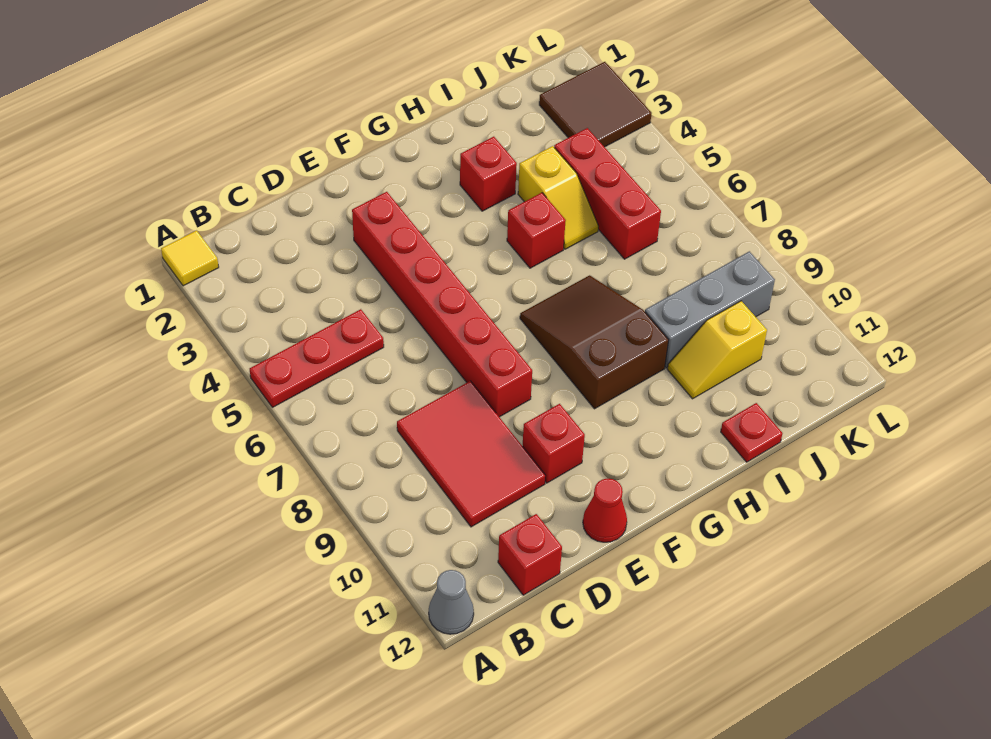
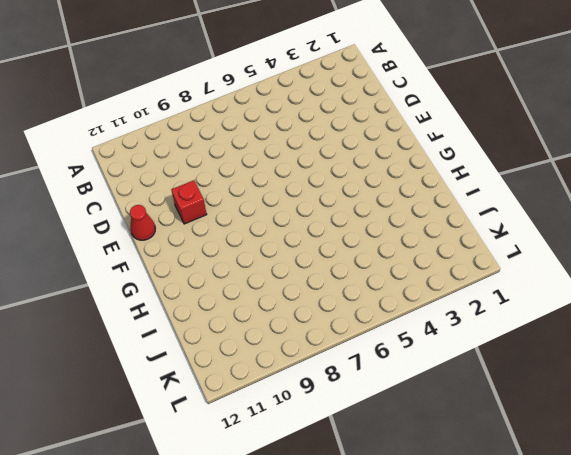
none -> yellow 1x1 tile [161,231,219,286]
none -> red 1x3 plate [250,309,384,407]
none -> grey 1x1 cone [429,570,474,634]

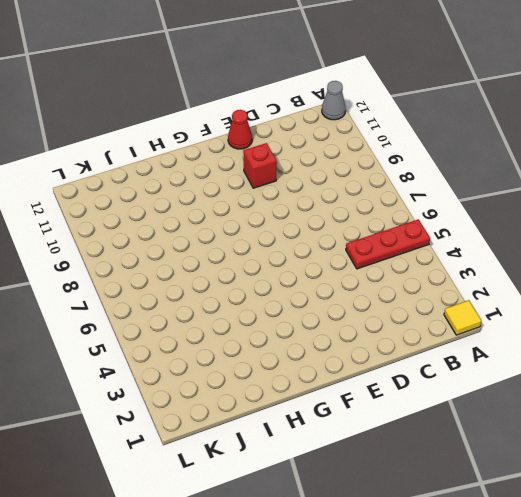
none -> red 2x3 tile [397,381,545,527]
none -> red 1x1 brick [498,514,562,595]
none -> red 1x6 brick [352,192,532,417]

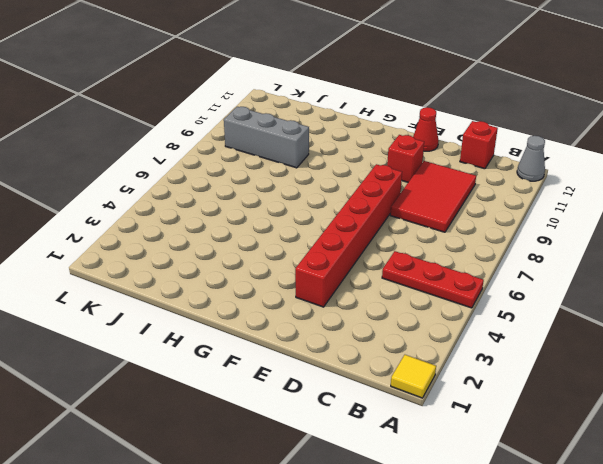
none -> brown 2x3 slope [520,275,669,409]
none -> red 1x1 brick [460,137,517,211]
none -> red 1x1 brick [507,193,566,268]

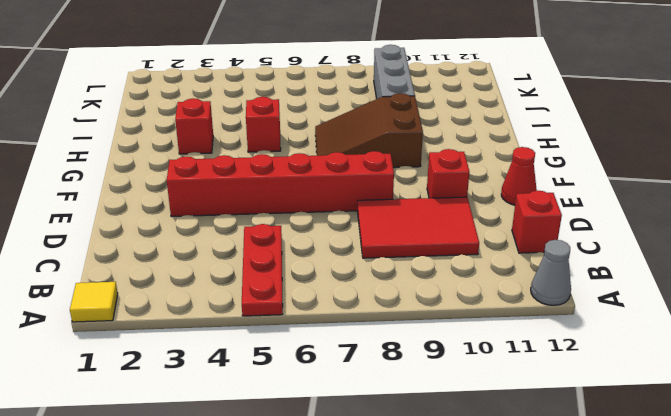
none -> yellow 1x2 slope [518,146,599,249]
none -> yellow 1x2 slope [667,301,767,399]
none -> red 1x1 plate [721,403,783,462]

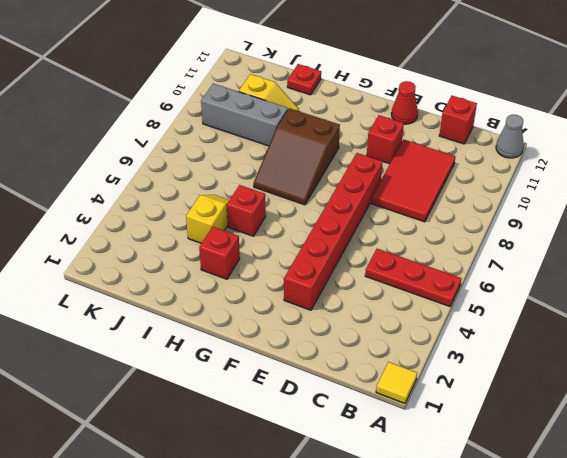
none -> red 1x3 brick [554,128,661,259]
none -> brown 2x2 tile [539,62,652,147]

